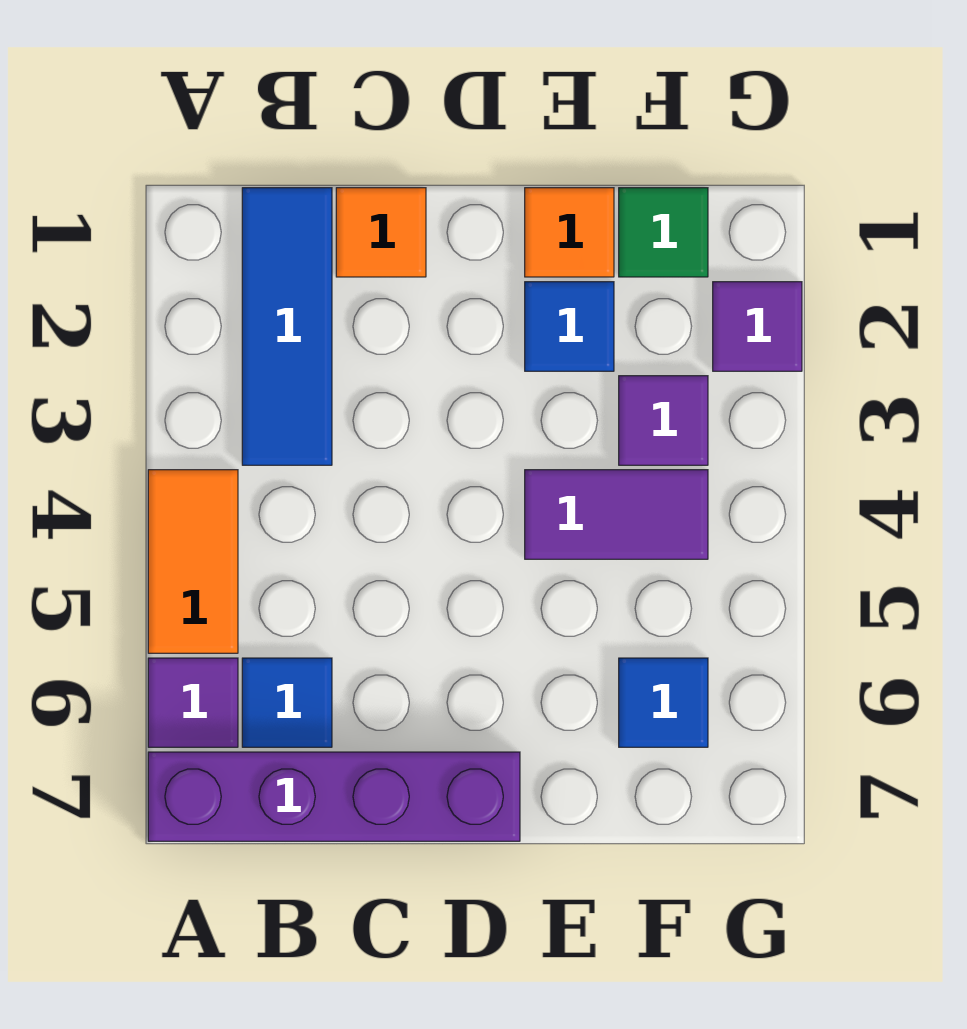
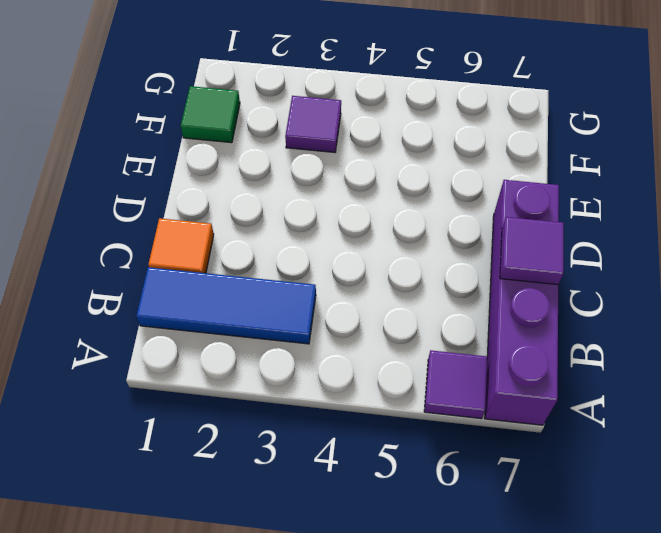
purple 1x1 tile [500,217,564,285] -> purple 1x1 tile moved to [713,282,802,371]
none -> orange 1x2 tile [148,470,238,653]
none -> blue 1x1 tile [242,658,332,747]
none -> orange 1x1 tile [525,188,614,277]

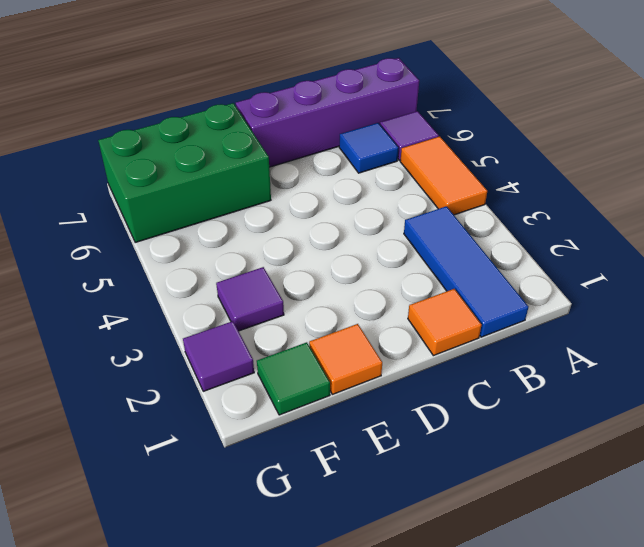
green 2x3 brick [98,103,271,243] -> blue 1x1 tile [619,658,708,747]
none -> blue 1x1 tile [525,282,614,371]
none -> purple 1x2 tile [525,470,708,559]

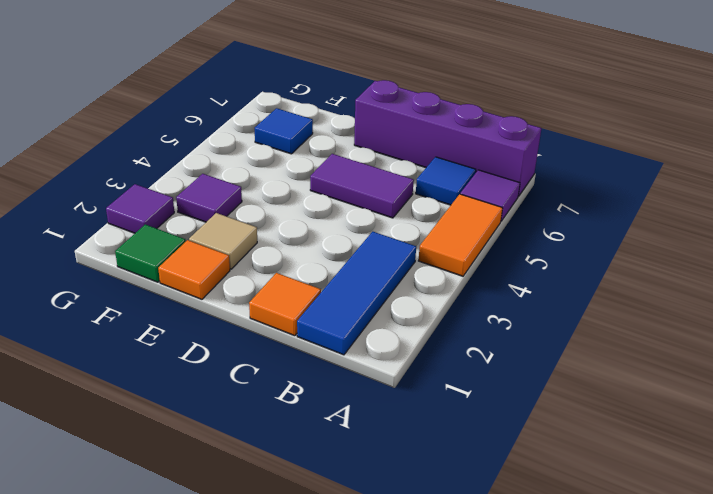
purple 1x2 tile [310,154,414,218] -> purple 1x2 tile moved to [525,470,708,559]
tan 1x1 tile [189,213,257,269] -> blue 1x1 tile [525,282,614,371]

